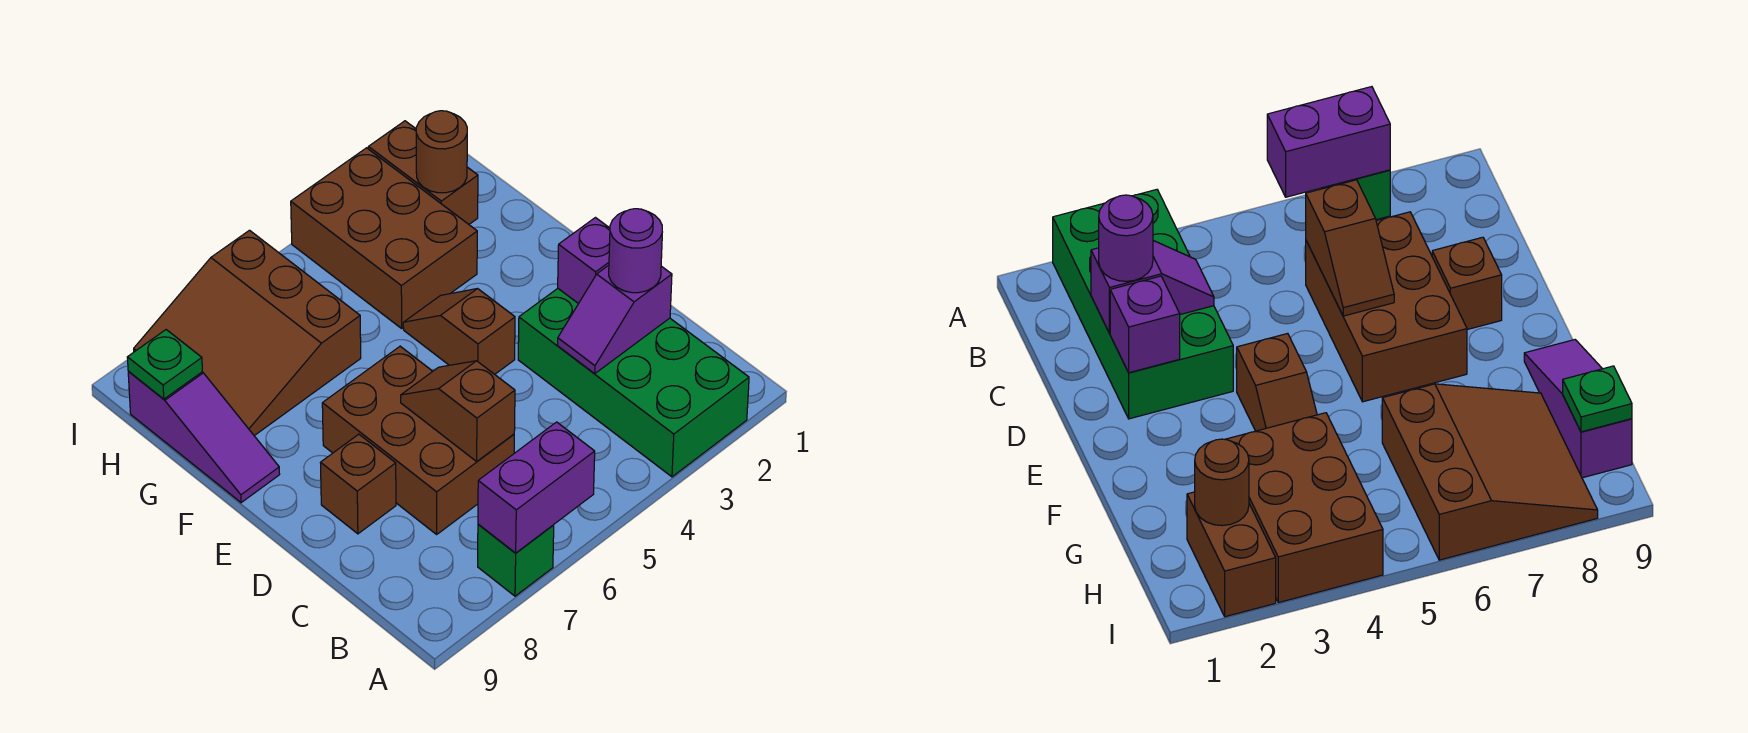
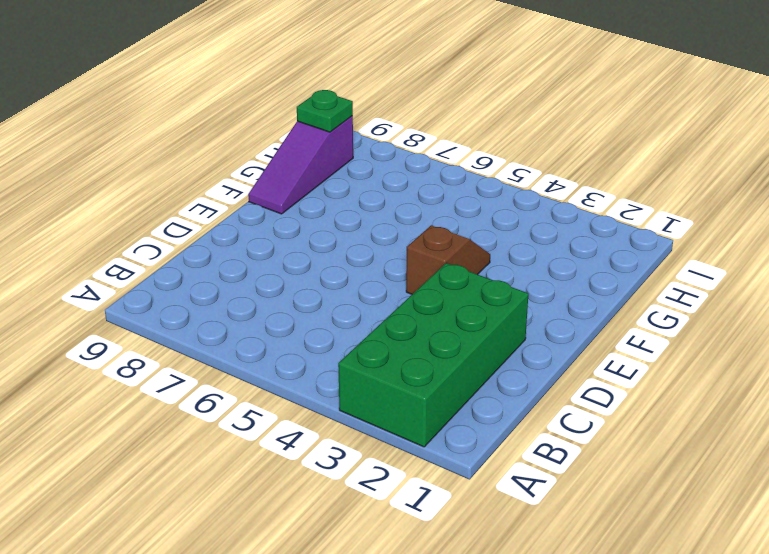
none -> green 1x1 brick [478,524,554,596]
none -> brown 2x3 brick [322,346,514,534]
none -> brown 1x1 brick [320,434,396,534]

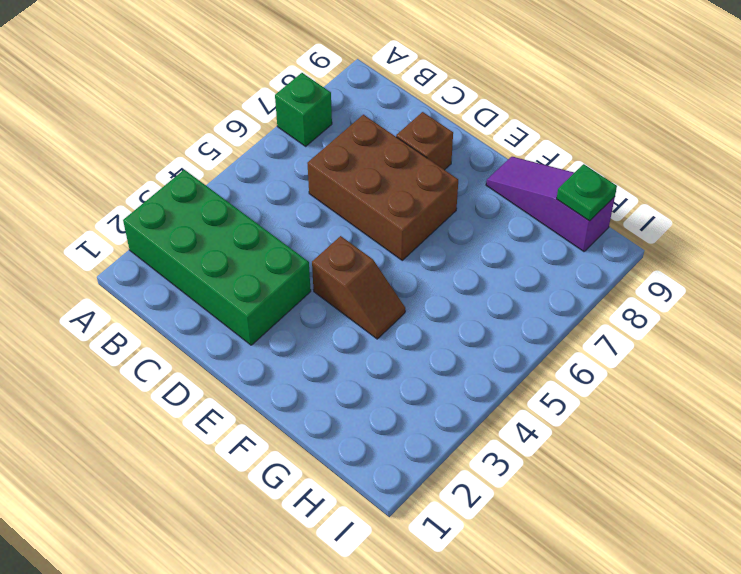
none -> brown 2x3 brick [291,148,477,328]
none -> brown 3x3 slope [134,230,361,436]
none -> brown 1x2 brick [368,121,478,224]

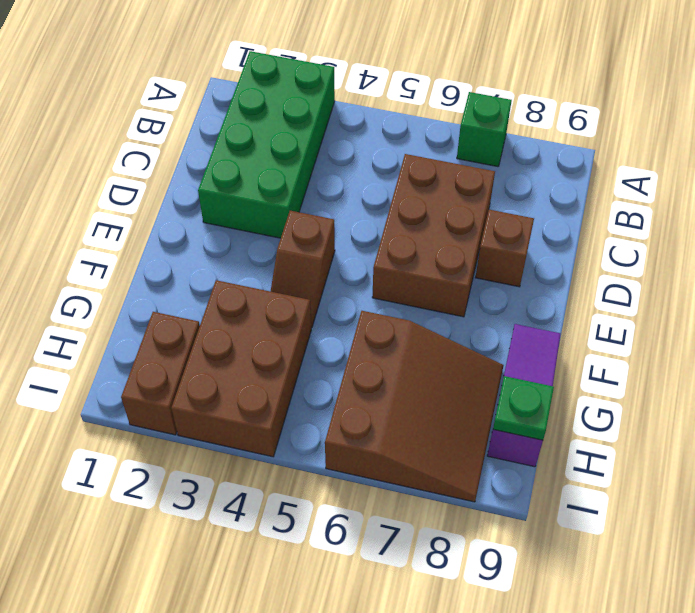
none -> purple 1x2 brick [478,422,595,553]
none -> purple 1x2 slope [558,265,672,374]
none -> brown 1x2 slope [401,361,515,461]

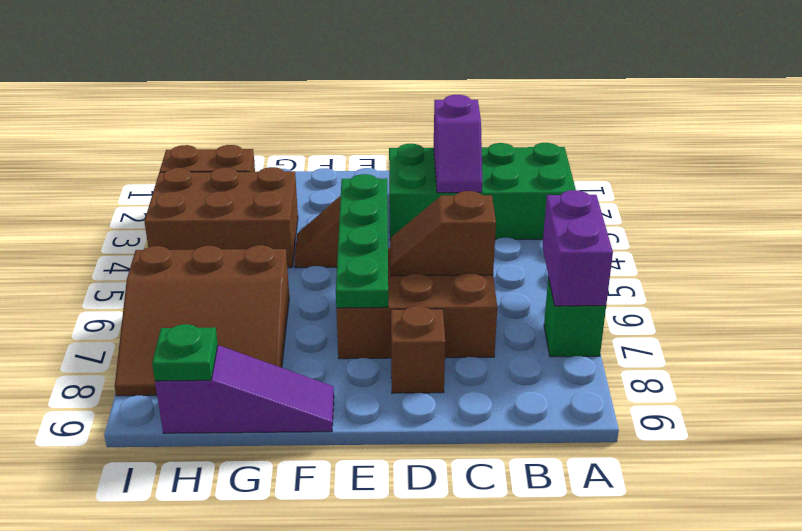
green 1x4 plate [336,174,388,308] -> none
none -> purple 1x1 brick [558,218,610,304]
none -> brown 1x1 round brick [416,111,467,193]
none -> purple 1x1 round brick [609,209,662,293]

